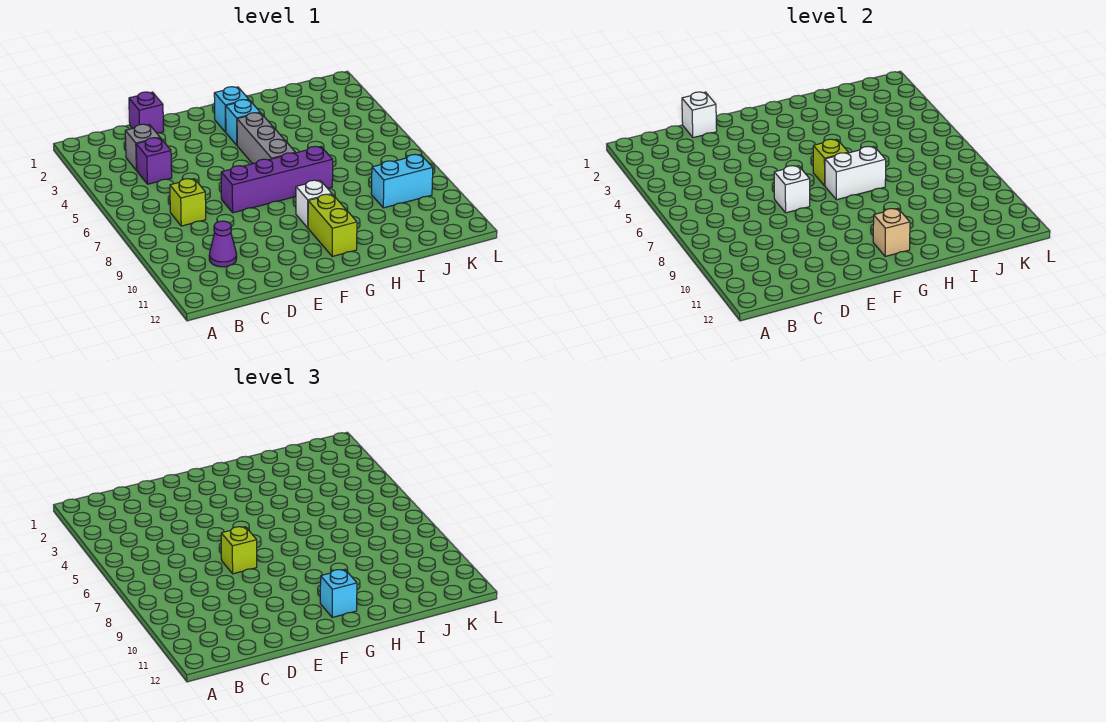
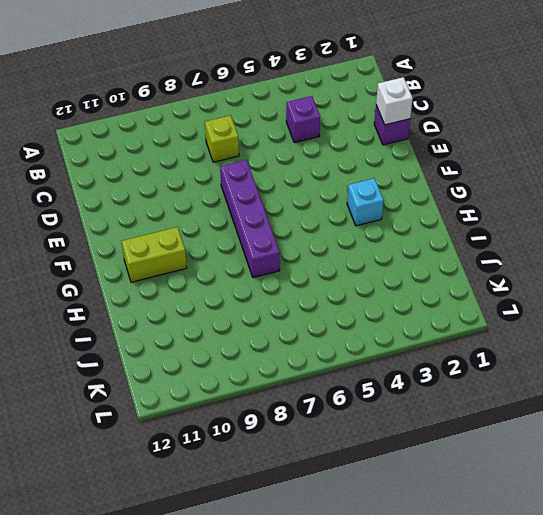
none -> grey 1x1 brick [125,124,160,171]
none -> purple 1x1 cone [209,221,237,267]
none -> cyan 1x1 brick [214,87,249,132]

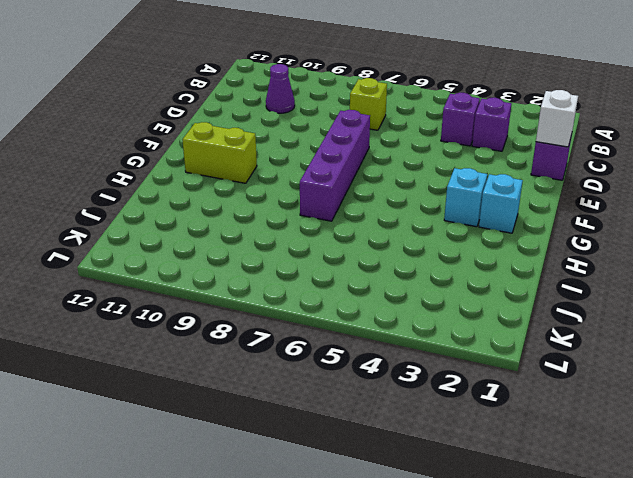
purple 1x1 brick [472,98,511,151] -> grey 1x1 brick [125,124,160,171]
none -> grey 1x3 brick [237,113,295,164]
none -> white 1x1 brick [296,180,332,228]
none -> cyan 1x2 brick [371,154,433,208]

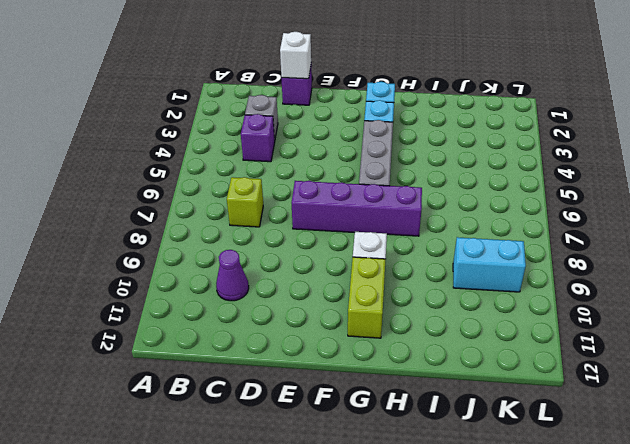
none -> white 1x1 brick [774,166,810,213]
none -> lime 1x1 brick [813,139,848,186]
none -> white 1x2 brick [825,146,886,200]

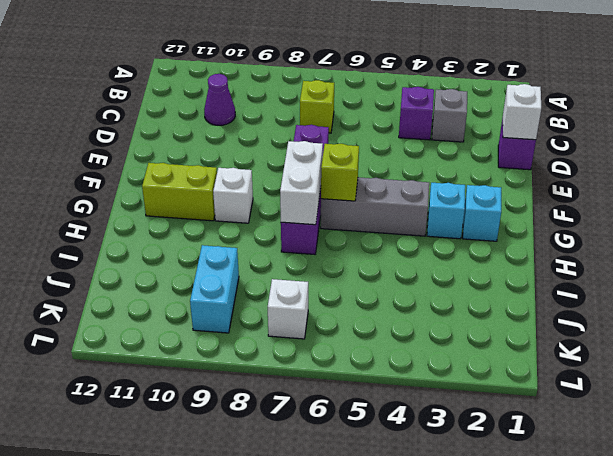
white 1x1 brick [268,279,308,339] -> white 1x1 brick moved to [774,166,810,213]
none -> tan 1x1 brick [873,208,910,256]
none -> lime 1x1 brick [221,527,257,574]
none -> cyan 1x1 brick [320,569,357,617]

